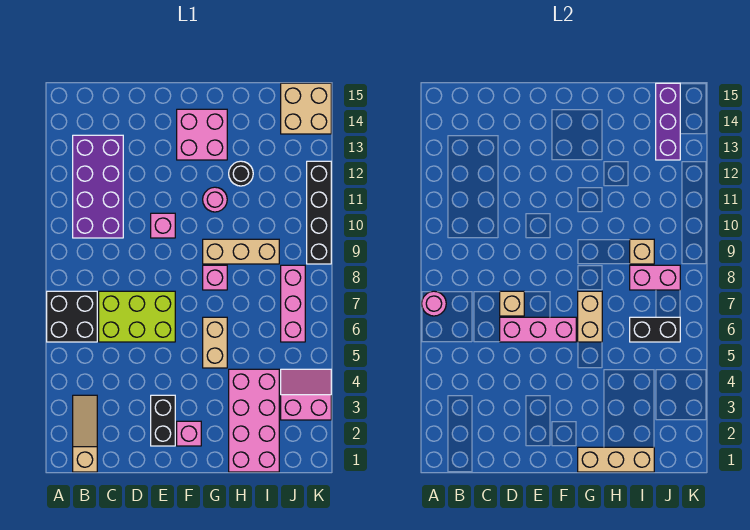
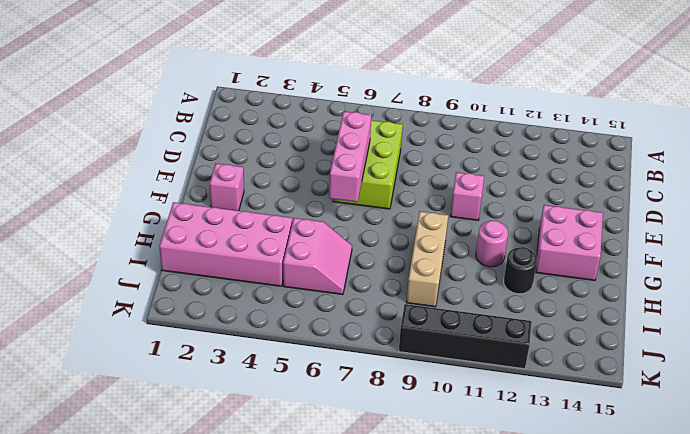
pink 2x2 slope [283,218,352,295] -> pink 2x2 slope moved to [281,369,331,420]
none -> black 2x2 brick [47,291,97,342]
none -> tan 1x3 slope [73,395,97,472]
none -> purple 2x4 brick [73,135,123,238]

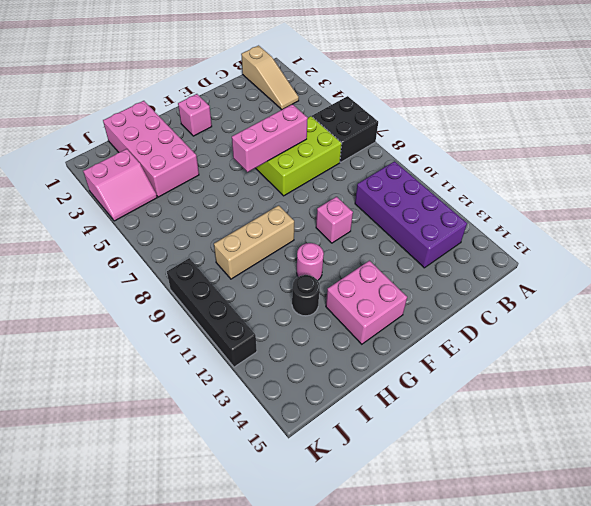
none -> black 1x2 brick [151,395,175,446]
none -> tan 1x2 brick [203,317,227,368]
none -> pink 1x1 brick [203,265,227,290]

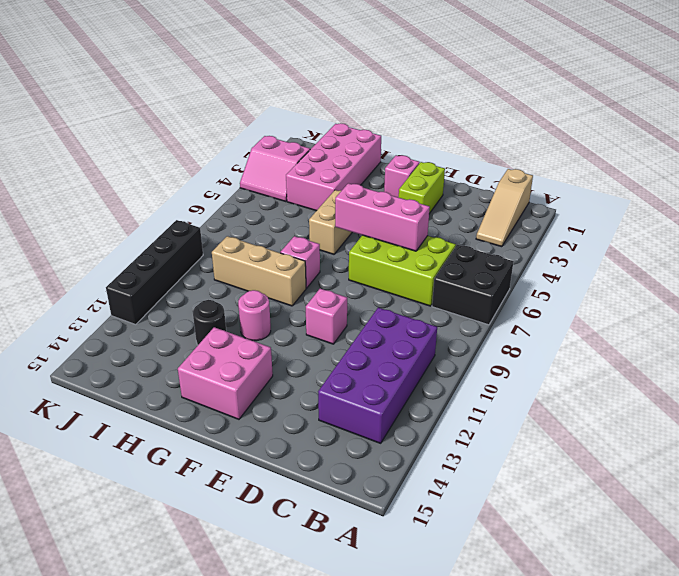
lime 1x2 brick [399,162,445,213] -> black 1x2 brick [151,395,175,446]
none -> pink 1x3 brick [281,265,305,342]
none -> tan 2x2 brick [281,83,331,134]
none -> pink 1x1 round brick [422,291,446,316]

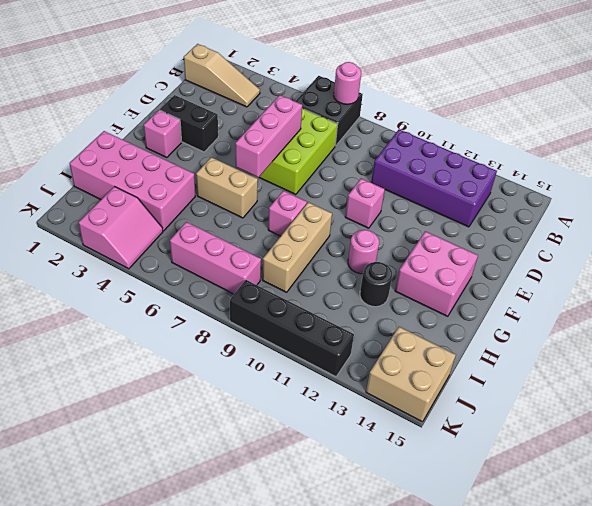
none -> tan 1x1 brick [500,291,524,316]
none -> tan 1x3 brick [578,447,654,472]
none -> tan 1x2 brick [578,291,602,342]

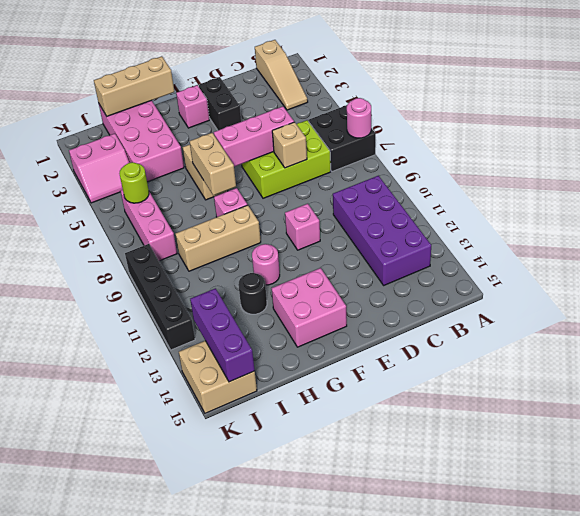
lime 1x1 round brick [119,162,149,203] -> black 1x2 brick [630,317,680,342]
none -> pink 1x2 brick [630,265,680,290]
none -> tan 1x1 brick [630,239,654,264]

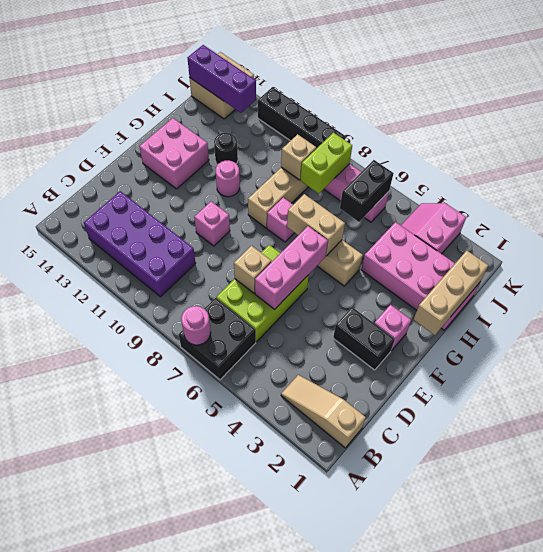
lime 1x2 brick [300,133,352,194] -> pink 1x2 brick [630,265,680,290]

